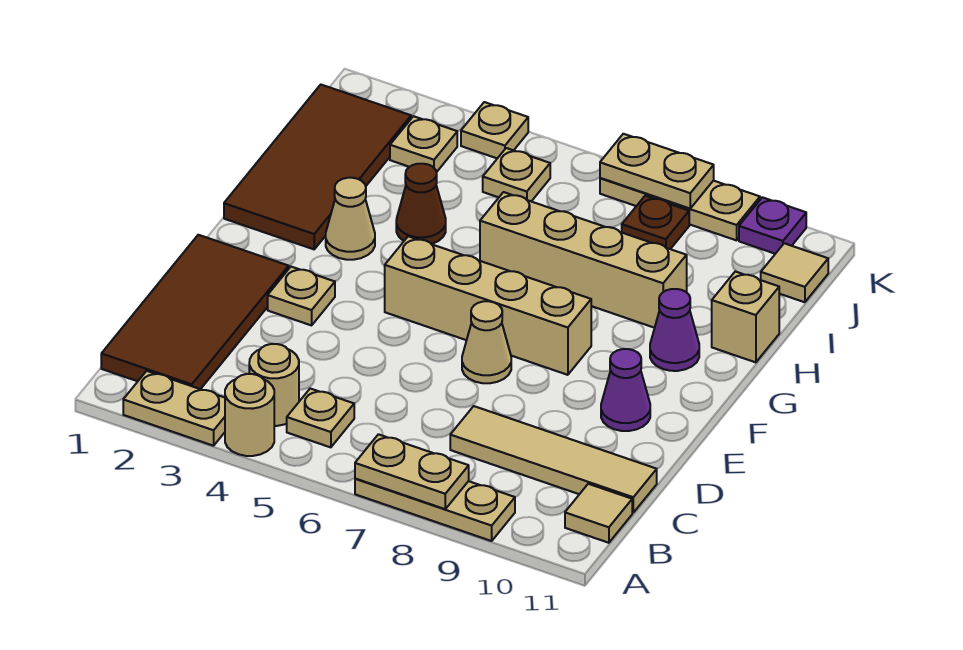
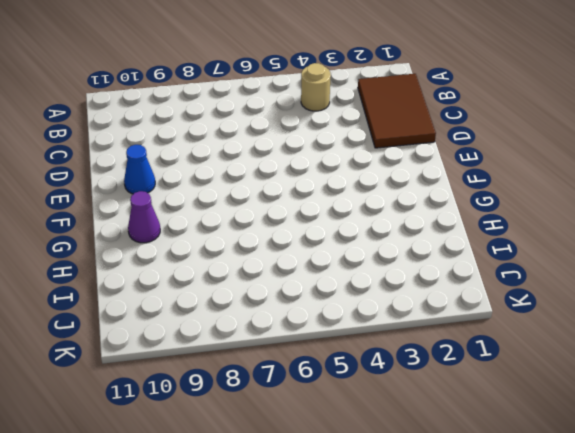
brown 2x3 tile [358,74,436,148] -> brown 2x4 tile [101,235,289,389]
blue 1x1 cone [124,145,155,194] -> purple 1x1 cone [601,349,650,431]
none -> tan 1x2 plate [123,371,225,446]
none -> tan 1x1 round brick [225,374,274,456]
none -> tan 1x3 plate [355,479,515,541]

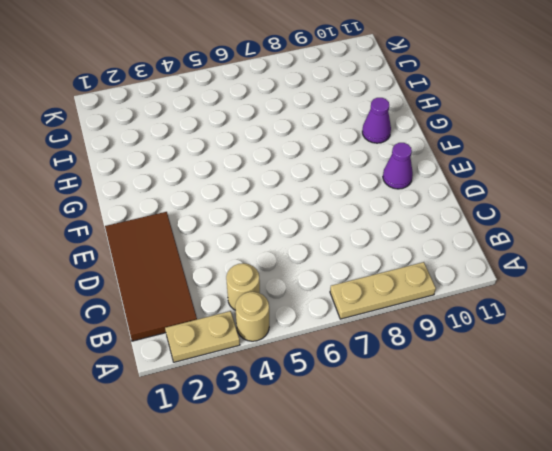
none -> tan 1x1 plate [287,389,354,447]
none -> tan 1x1 tile [565,484,632,543]
none -> tan 1x4 tile [450,406,657,513]

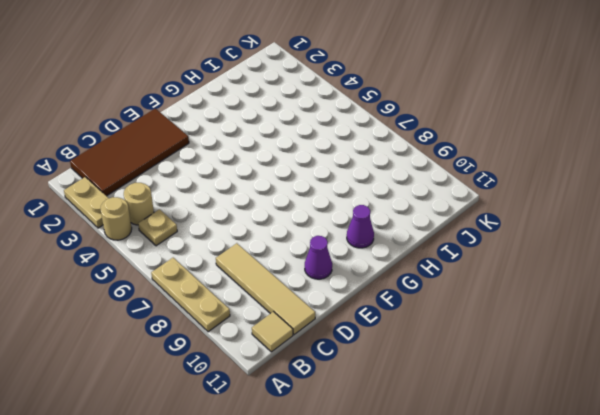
none -> tan 1x1 plate [268,267,335,325]
none -> tan 1x1 cone [462,301,511,383]
none -> tan 1x4 brick [385,236,591,375]

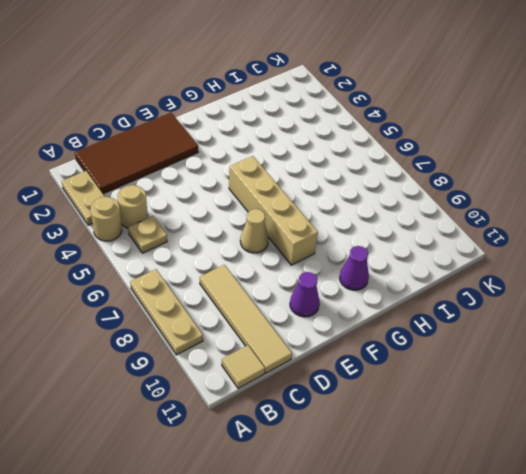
none -> tan 1x1 plate [268,267,335,325]
none -> brown 2x4 tile [224,85,411,249]
none -> tan 1x1 cone [326,178,375,260]

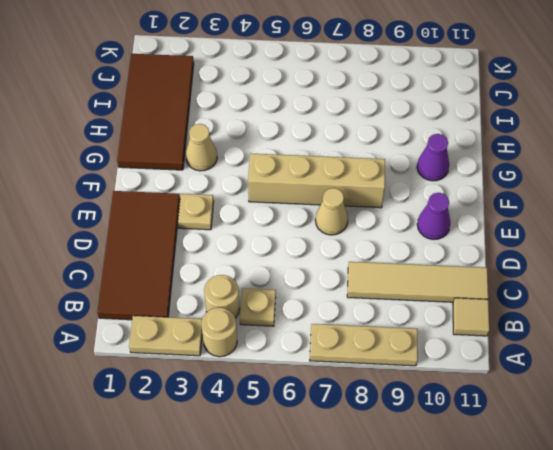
none -> brown 1x1 cone [396,164,446,244]
none -> tan 1x4 brick [480,192,687,328]
none -> tan 1x1 brick [712,272,779,362]

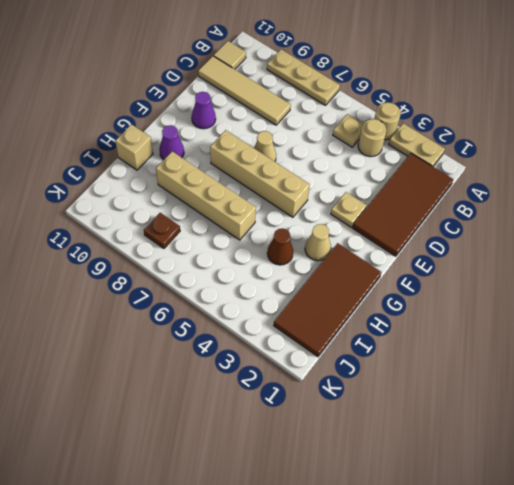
none -> tan 1x1 plate [390,116,457,172]
none -> tan 1x1 plate [483,148,550,201]
none -> tan 1x1 tile [761,243,828,302]

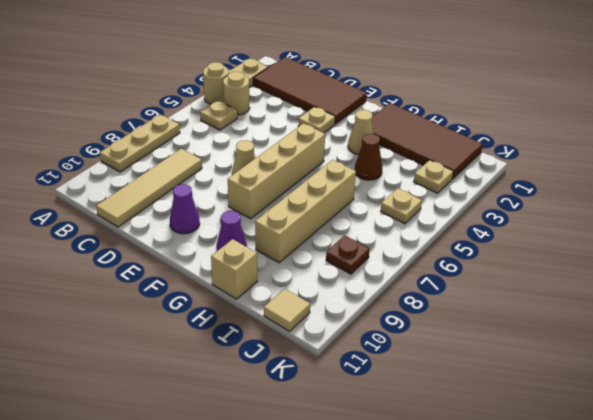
none -> tan 1x1 tile [565,484,632,543]
none -> tan 1x1 plate [461,102,528,158]
none -> tan 1x3 plate [600,178,760,240]

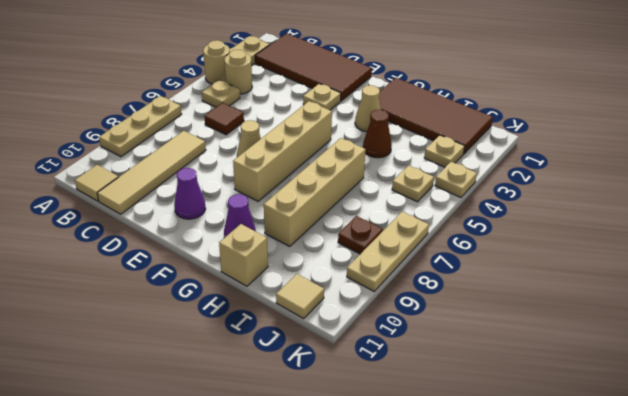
brown 1x1 tile [204,103,244,135] -> none
none -> purple 1x1 plate [739,197,806,254]
none -> tan 1x2 plate [355,434,469,509]
none -> tan 1x2 plate [600,134,714,208]

